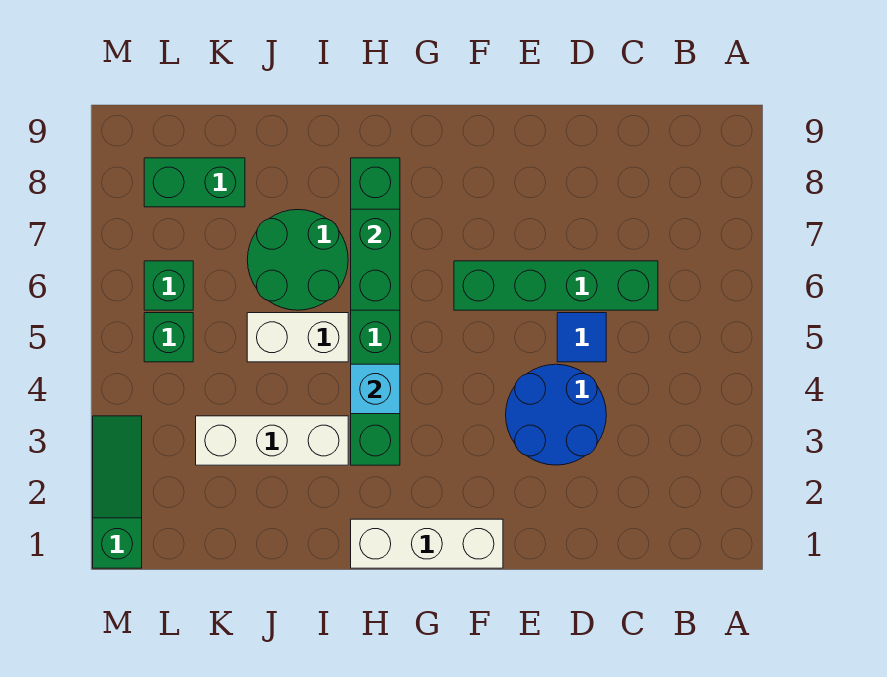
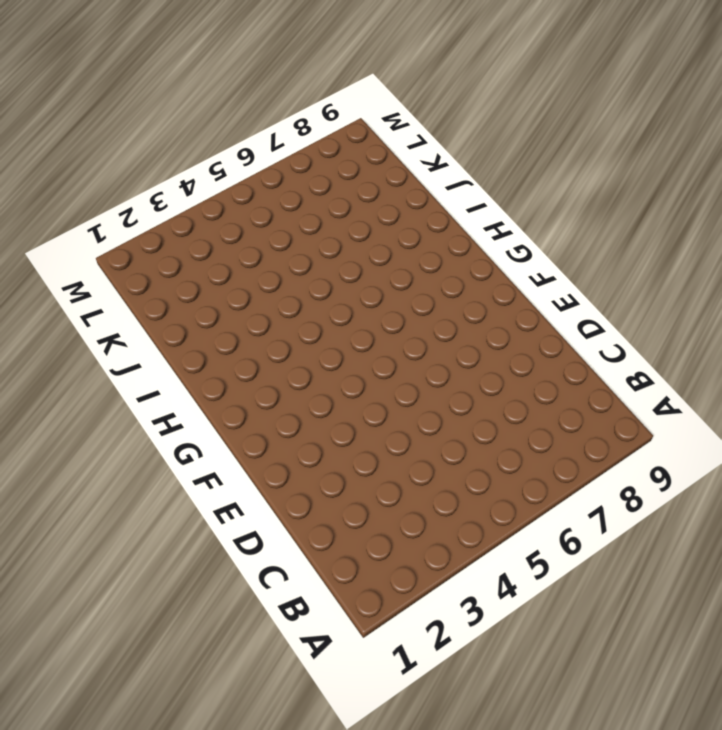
none -> green 1x4 brick [454,261,658,310]
none -> blue 2x2 round brick [506,364,606,465]
none -> blue 1x1 tile [557,313,606,362]

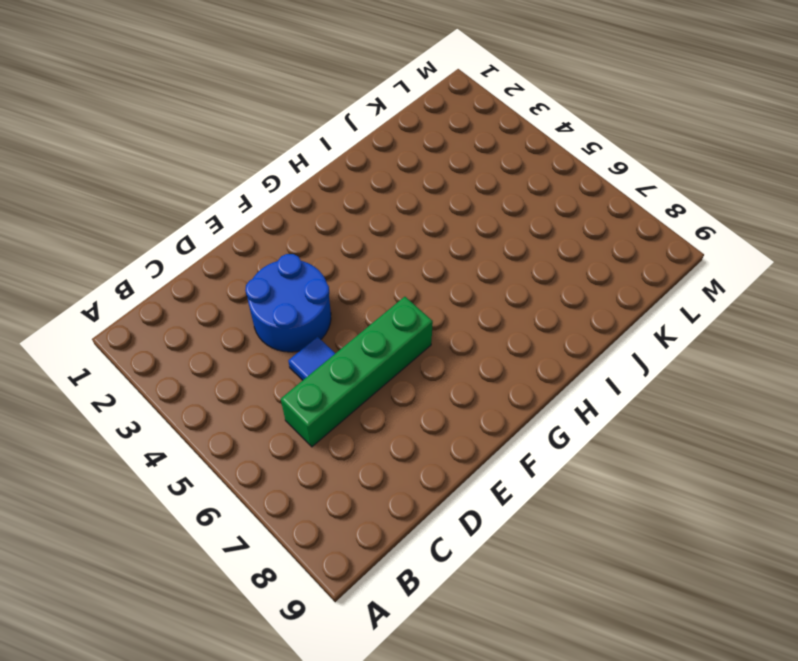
none -> white 1x3 brick [351,519,503,568]
none -> green 1x6 brick [351,158,400,465]
none -> white 1x3 brick [196,416,348,465]

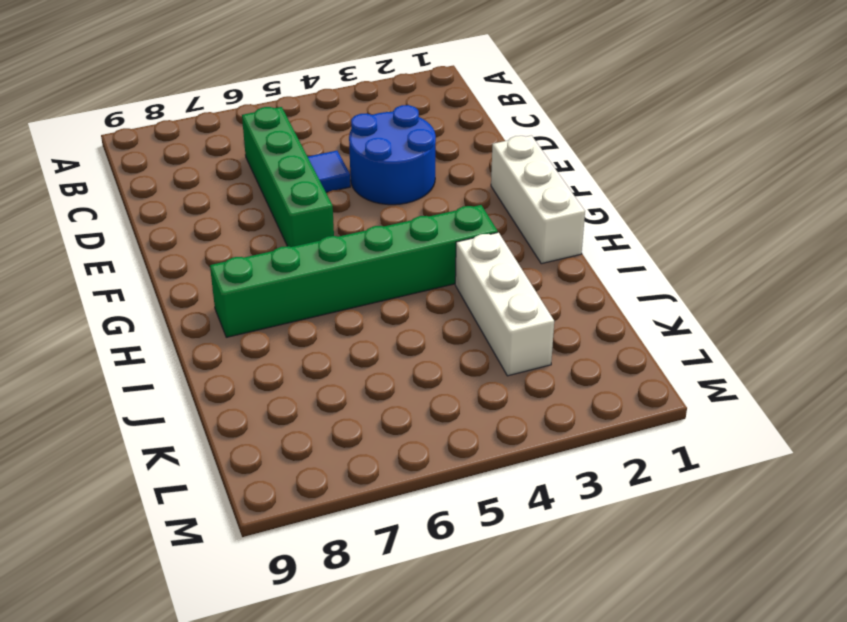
none -> white 1x2 brick [247,313,348,362]
none -> green 2x2 round brick [247,210,348,310]
none -> green 1x2 brick [144,158,245,207]

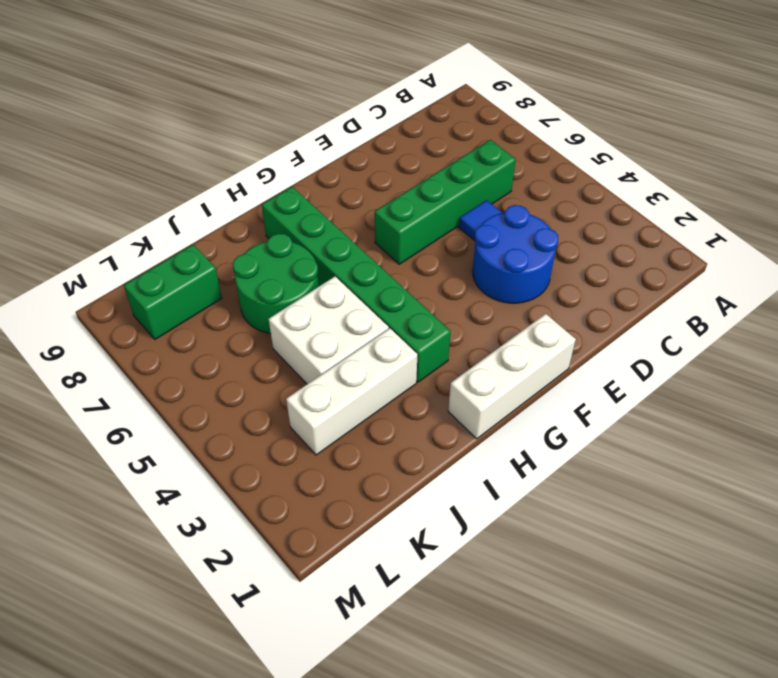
white 2x2 brick [269,277,389,384] -> white 1x2 brick [247,313,348,362]
none -> green 1x1 brick [144,313,193,362]
none -> green 1x1 brick [144,261,193,310]
none -> green 1x3 slope [93,416,142,568]

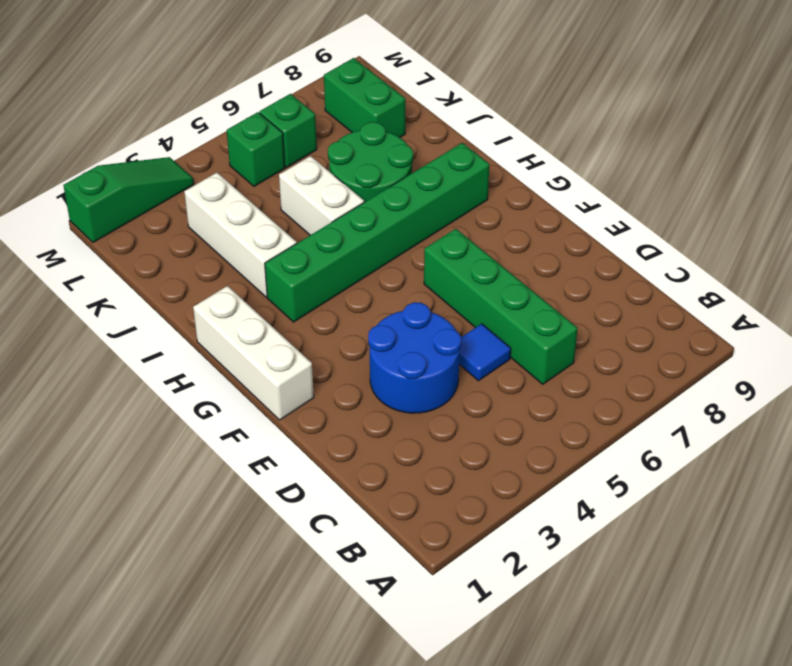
none -> cyan 1x1 brick [351,364,400,414]
none -> green 1x2 brick [351,209,400,310]

